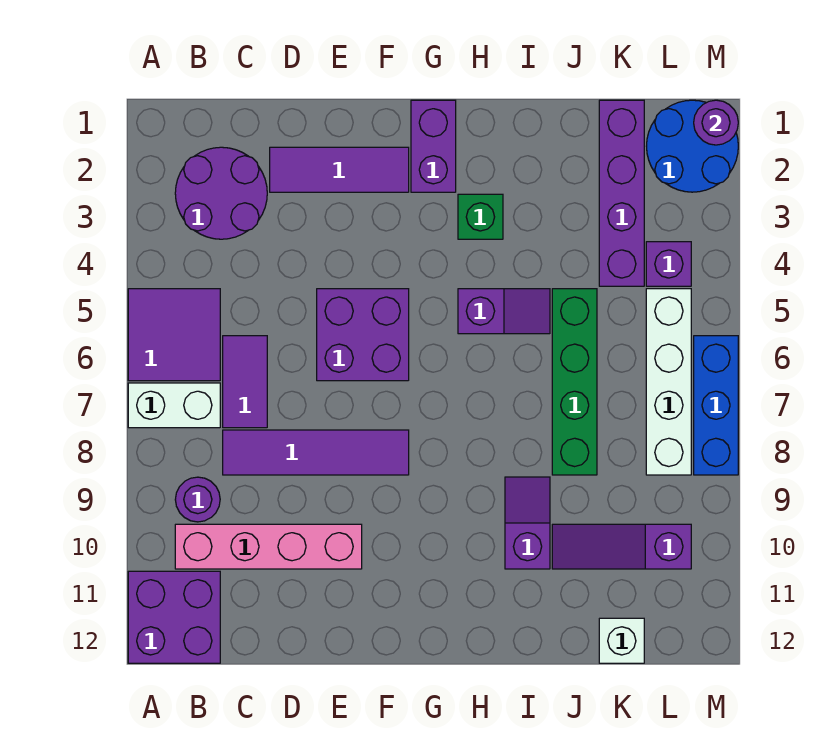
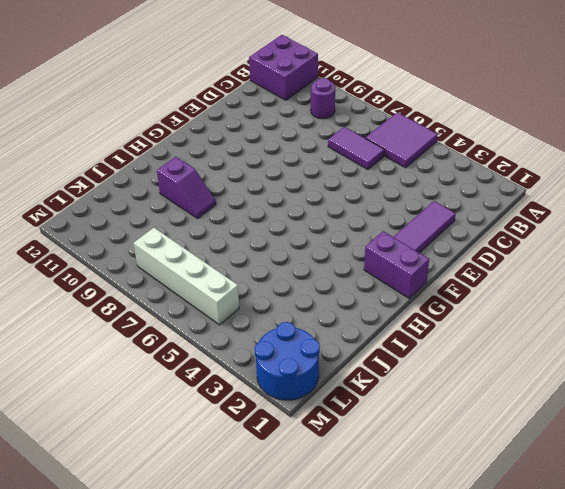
none -> white 1x2 brick [128,383,220,428]
none -> purple 2x2 round brick [175,147,267,239]
none -> pink 1x4 brick [175,524,362,569]

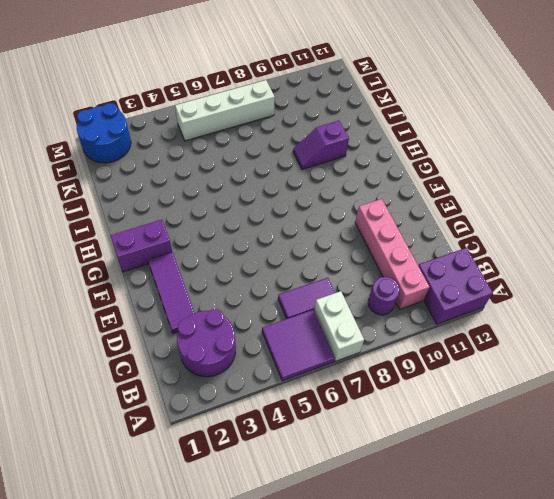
none -> purple 1x4 tile [223,430,409,475]
none -> purple 2x2 brick [317,289,409,381]
none -> green 1x1 brick [458,194,503,239]

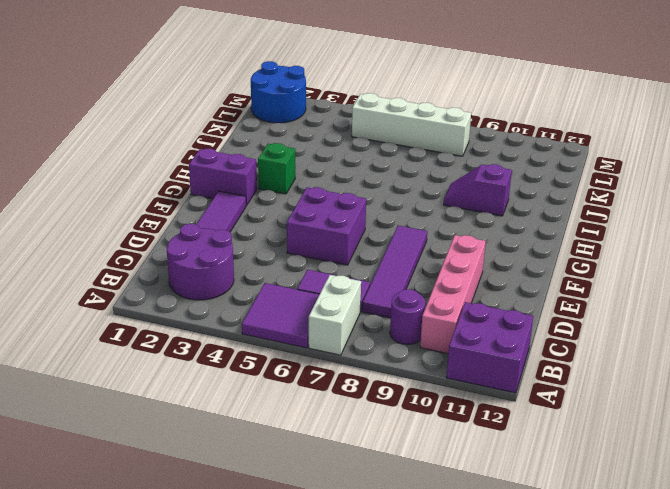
none -> purple 1x2 slope [458,289,550,334]
none -> green 1x4 brick [552,289,597,475]
none -> purple 1x3 slope [552,524,691,569]

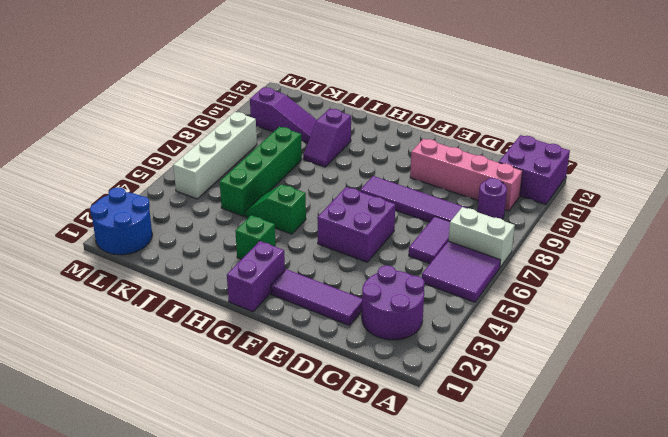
green 1x2 slope [245,184,306,234] -> purple 1x2 slope [458,289,550,334]
none -> purple 1x4 brick [599,100,644,286]
none -> white 1x1 brick [599,618,644,663]
none -> purple 1x1 brick [646,242,691,286]

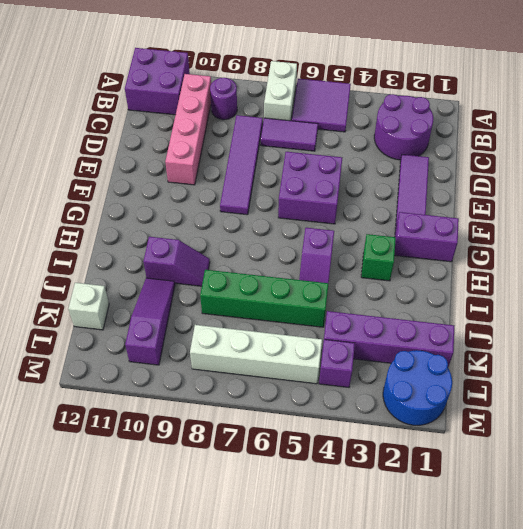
none -> blue 1x3 brick [694,336,738,475]
none -> purple 1x1 round brick [694,100,738,145]

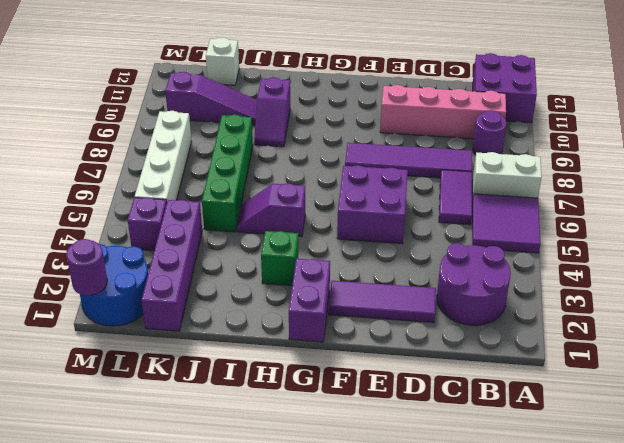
none -> blue 1x3 brick [694,336,738,475]

